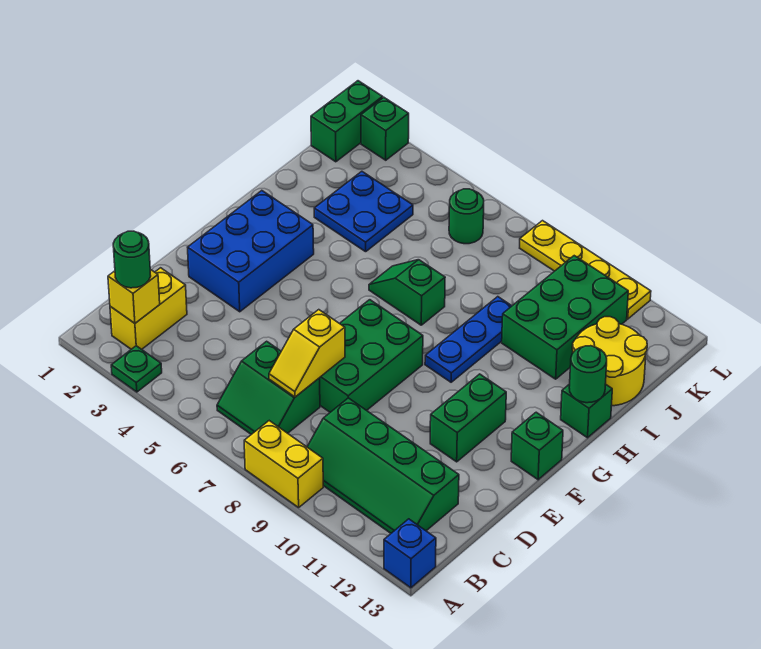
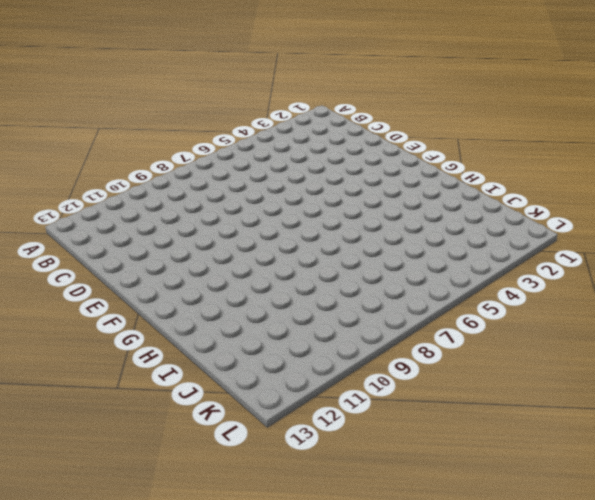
none -> green 1x1 plate [111,346,162,392]
none -> yellow 1x2 brick [244,421,323,508]
none -> blue 1x1 brick [384,519,436,588]

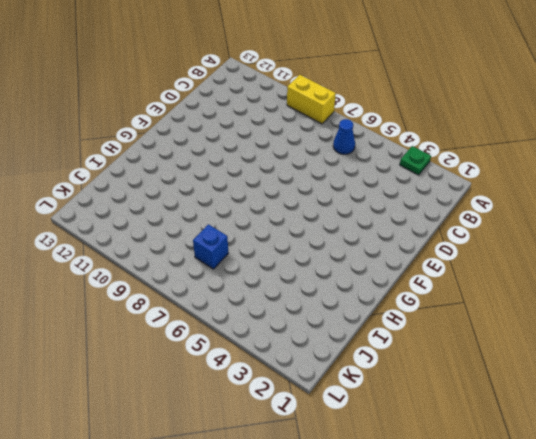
blue 1x1 cone [333,119,355,154] -> green 2x2 slope [217,341,320,434]
blue 1x1 brick [193,224,228,269] -> blue 1x1 brick moved to [384,519,436,588]
none -> yellow 1x2 brick [110,268,187,349]
none -> green 2x4 slope [307,398,459,533]
none -> green 2x3 brick [320,300,423,412]

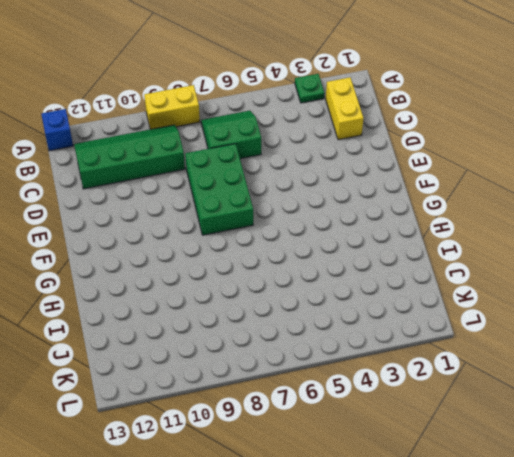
none -> blue 2x3 brick [188,191,314,312]
none -> green 1x2 brick [430,374,506,462]
none -> green 1x1 brick [511,412,563,480]

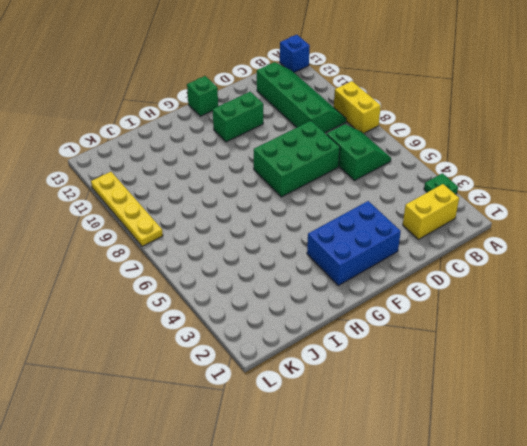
none -> blue 1x3 plate [425,297,511,382]
none -> green 1x2 slope [369,260,445,325]
none -> green 1x1 brick [561,384,612,438]

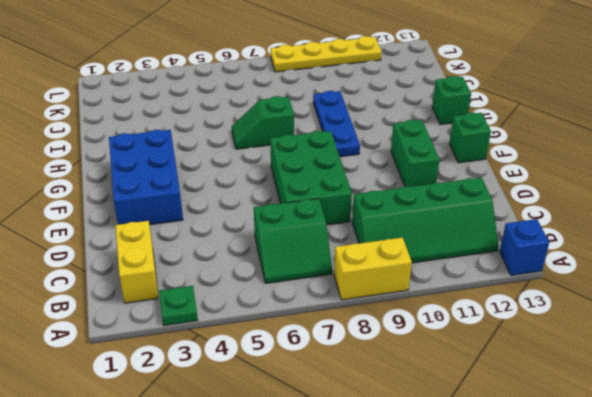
none -> blue 2x2 plate [314,171,413,252]
none -> green 2x3 brick [502,256,628,379]
none -> yellow 2x2 round brick [572,317,647,406]

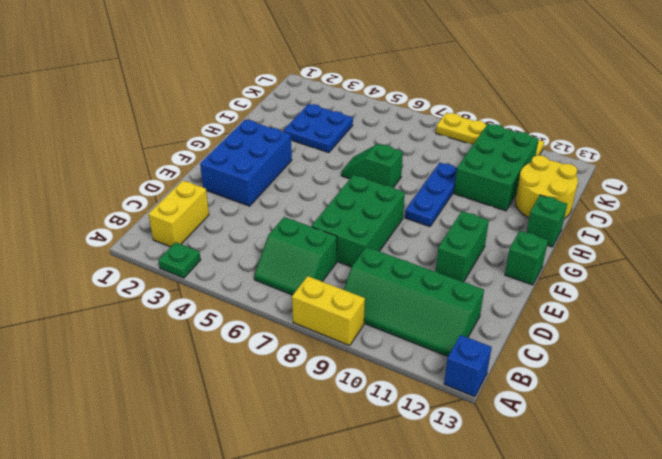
none -> green 1x2 brick [311,81,383,162]
none -> green 1x1 round brick [449,189,484,244]
none -> green 1x1 brick [361,97,409,160]

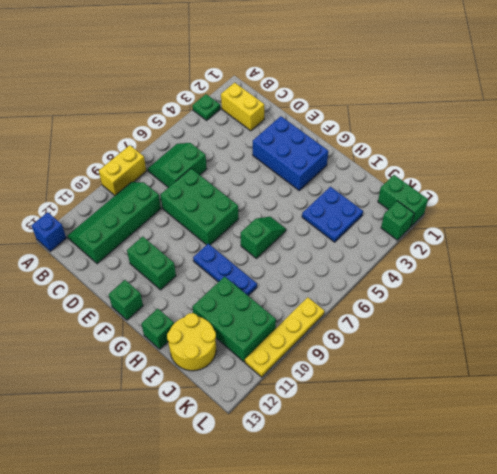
none -> green 1x1 round brick [449,189,484,244]
none -> yellow 1x1 brick [108,269,160,323]
none -> yellow 1x2 slope [269,310,345,397]

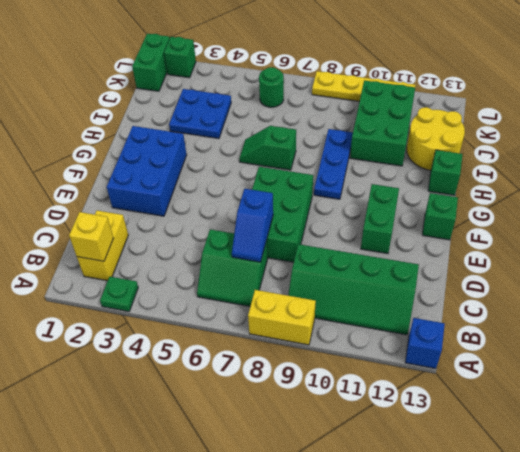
blue 1x2 slope [232,189,273,262] -> yellow 1x2 slope [269,310,345,397]
none -> green 1x1 round brick [569,346,607,403]
none -> green 1x1 round brick [113,231,151,288]

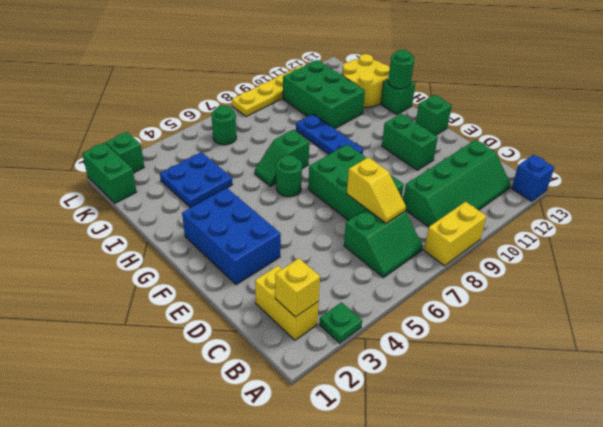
green 1x1 round brick [276,155,302,197] -> green 1x1 round brick moved to [113,231,151,288]

